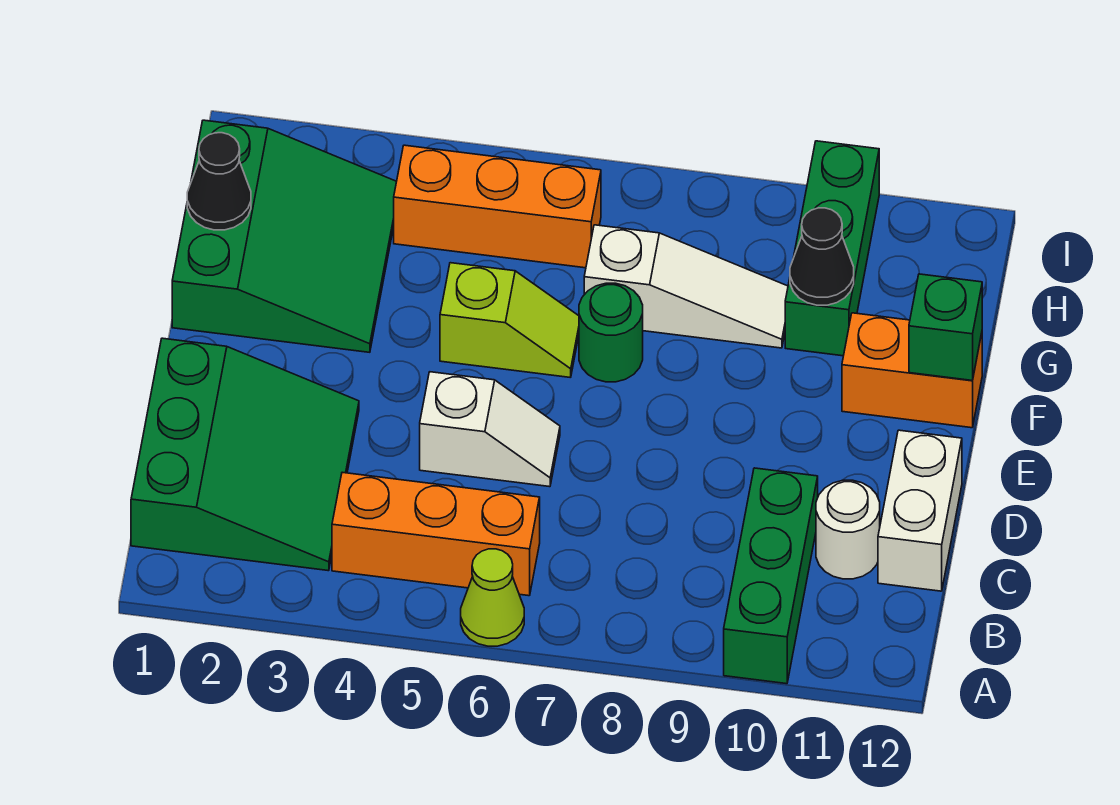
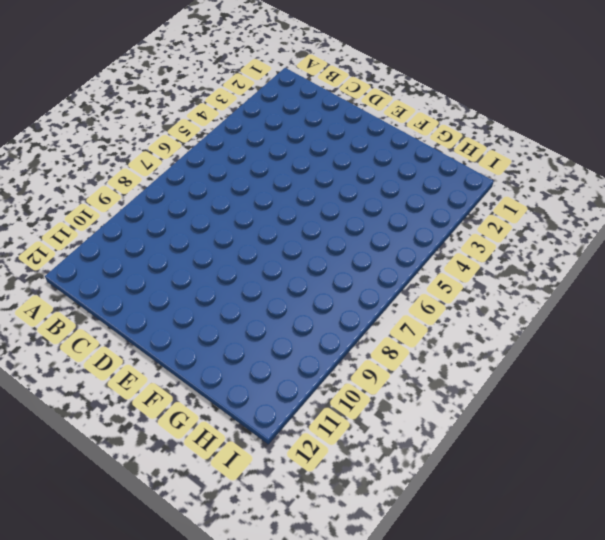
none -> lime 1x1 cone [461,549,524,646]
none -> green 1x3 brick [724,468,818,684]
none -> green 3x3 slope [131,338,359,571]

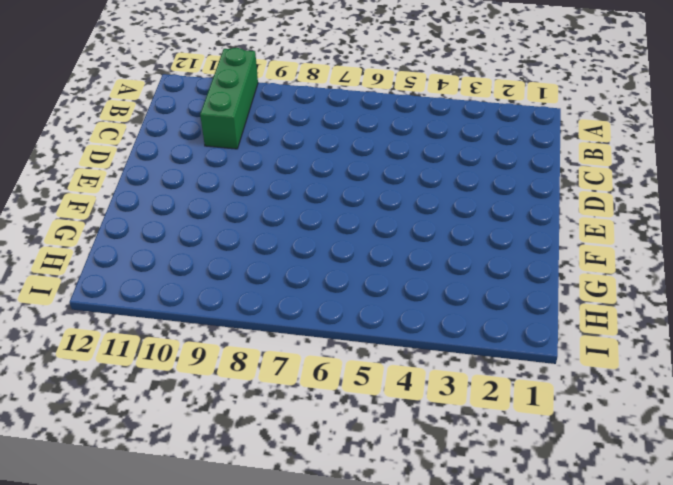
none -> lime 1x1 cone [461,549,524,646]
none -> green 3x3 slope [131,338,359,571]
none -> orange 1x3 brick [332,472,540,596]

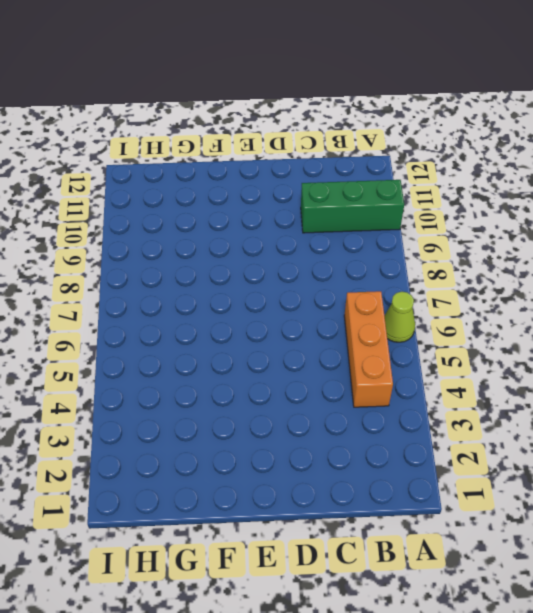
none -> green 3x3 slope [131,338,359,571]
none -> white 1x1 round brick [816,480,880,579]
none -> white 1x2 brick [878,430,962,591]

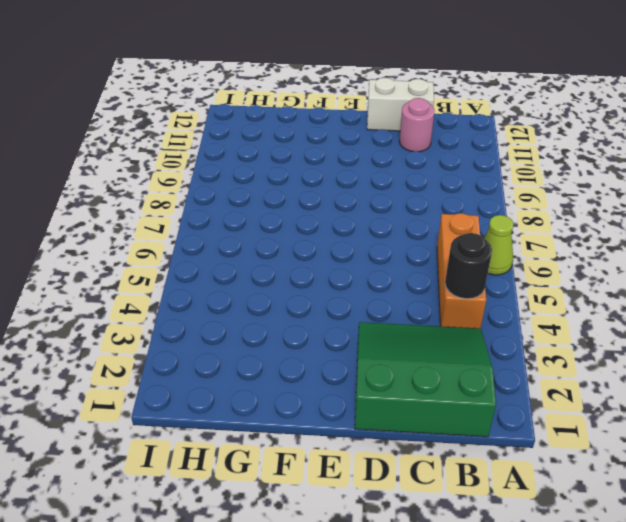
black 1x1 round brick [445,233,492,299] -> none
pink 1x1 round brick [399,98,435,152] -> white 1x1 round brick [816,480,880,579]
none -> green 1x3 brick [724,468,818,684]
none -> white 1x2 slope [420,372,560,487]
none -> green 3x3 slope [172,120,397,352]

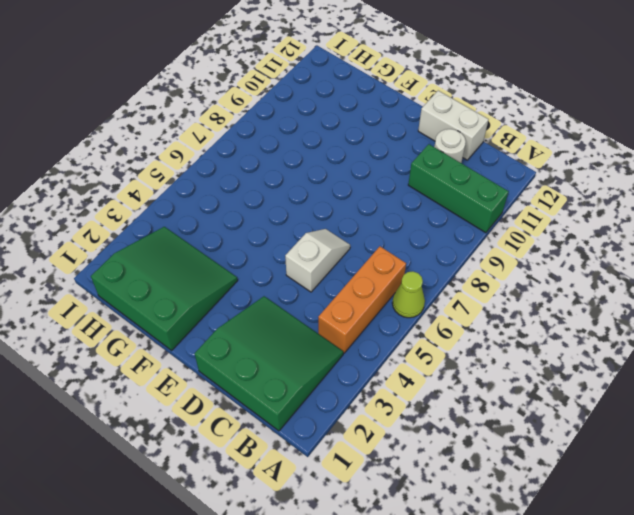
none -> lime 1x2 slope [440,263,579,378]
none -> green 1x1 round brick [579,283,643,382]
none -> orange 1x2 brick [842,313,982,428]

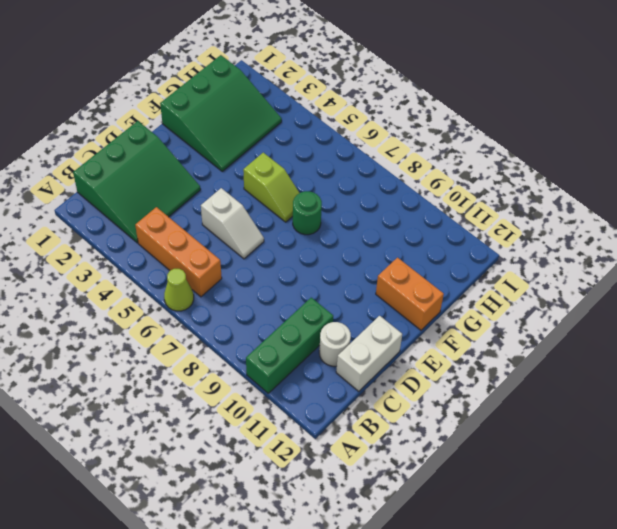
none -> white 1x3 slope [584,225,788,348]
none -> green 1x3 brick [785,141,879,356]
none -> orange 1x3 brick [394,145,601,268]

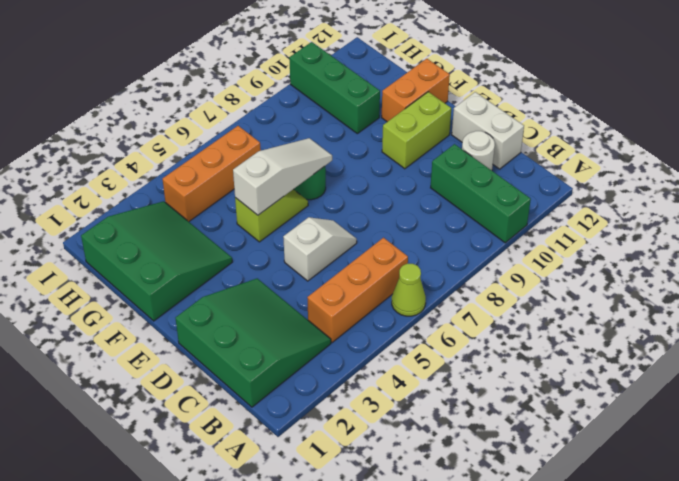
lime 1x2 brick [382,92,451,169] -> none
white 1x3 slope [233,138,332,215] -> white 1x3 slope moved to [584,225,788,348]
none -> green 1x1 brick [909,274,982,381]
none -> black 1x1 cone [187,133,251,230]
none -> black 1x1 cone [790,208,854,305]

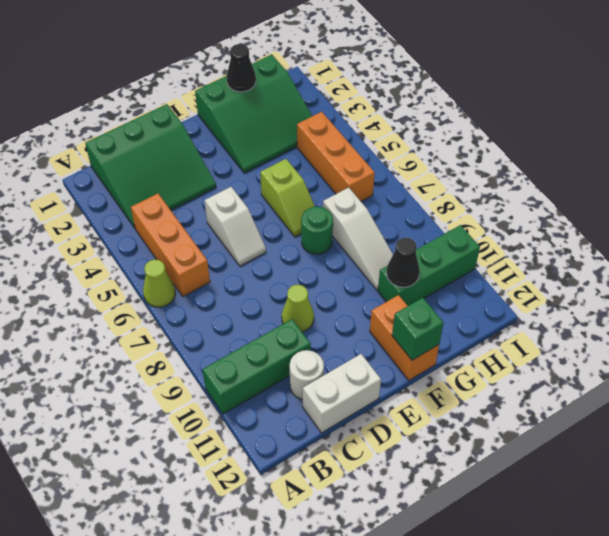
lime 1x1 cone [282,285,314,332] -> none

